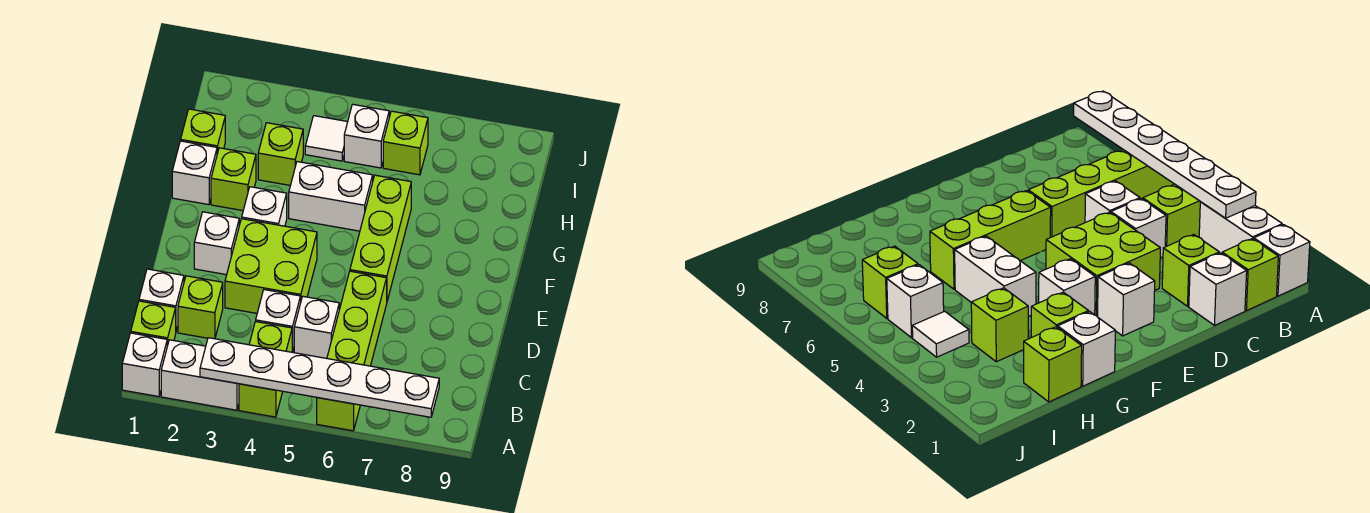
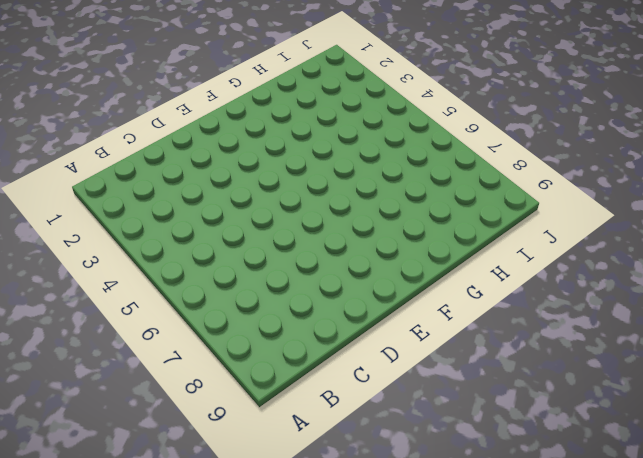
none -> white 1x1 brick [122,333,167,397]
none -> white 1x2 brick [161,340,239,410]
none -> lime 1x2 brick [239,322,292,417]

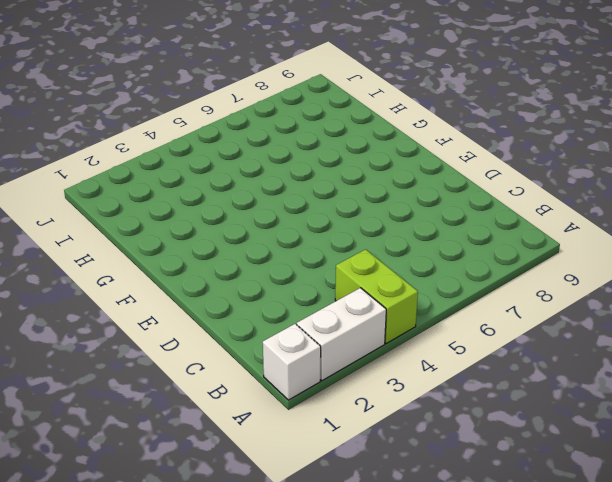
none -> lime 1x4 brick [317,271,387,431]
none -> lime 1x1 brick [131,301,176,346]
none -> white 1x1 brick [139,269,184,331]

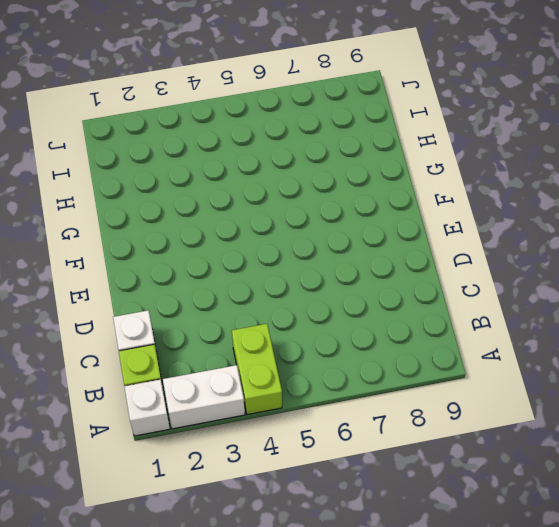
none -> lime 1x4 brick [317,271,387,431]
none -> lime 1x1 brick [178,276,223,339]
none -> white 1x1 brick [256,290,301,352]

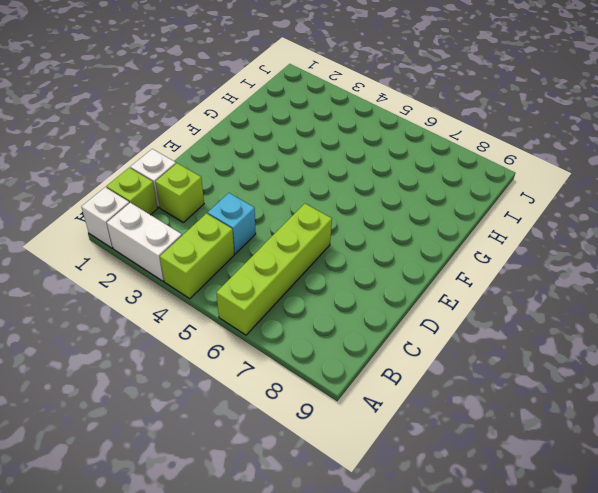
cyan 1x1 brick [208,193,256,254] -> white 1x1 brick [256,290,301,352]
none -> white 1x1 brick [294,296,339,358]
none -> lime 2x2 brick [225,219,317,313]
none -> white 1x1 brick [194,212,239,275]

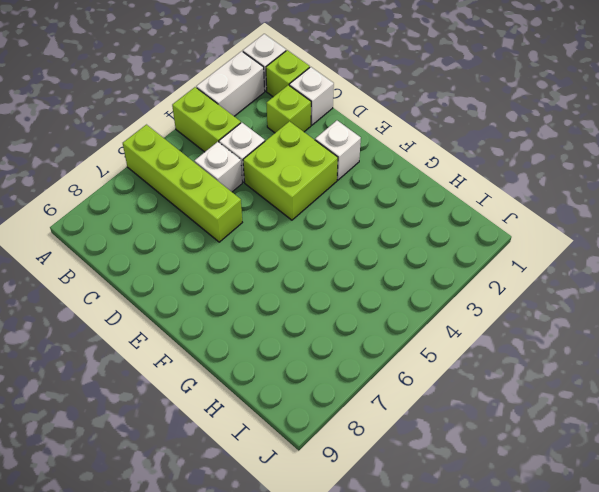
none -> lime 1x3 brick [350,175,411,301]
none -> white 1x1 brick [242,187,287,226]
none -> white 1x1 brick [172,141,217,205]

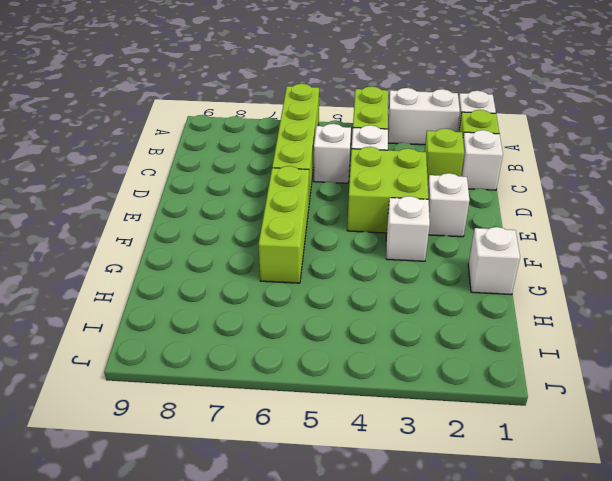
none -> lime 1x1 brick [211,148,256,211]
none -> white 1x2 brick [289,162,373,231]
none -> lime 1x1 brick [181,109,225,154]

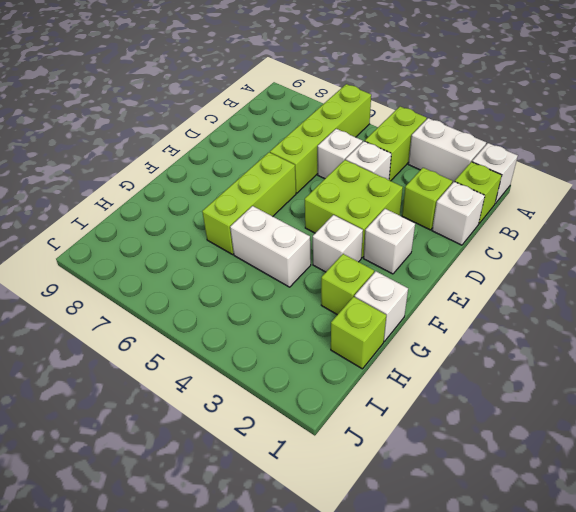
none -> lime 1x1 brick [258,123,303,185]
none -> white 1x1 tile [305,116,347,161]
none -> white 1x1 brick [344,104,389,168]

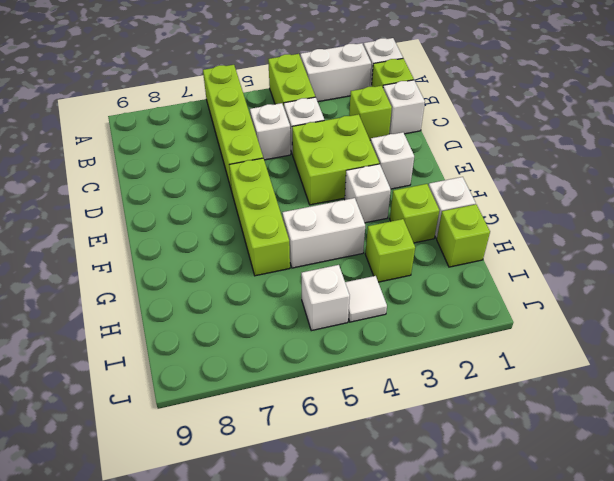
none -> lime 1x1 brick [383,111,428,175]
none -> white 1x6 plate [200,338,439,417]

